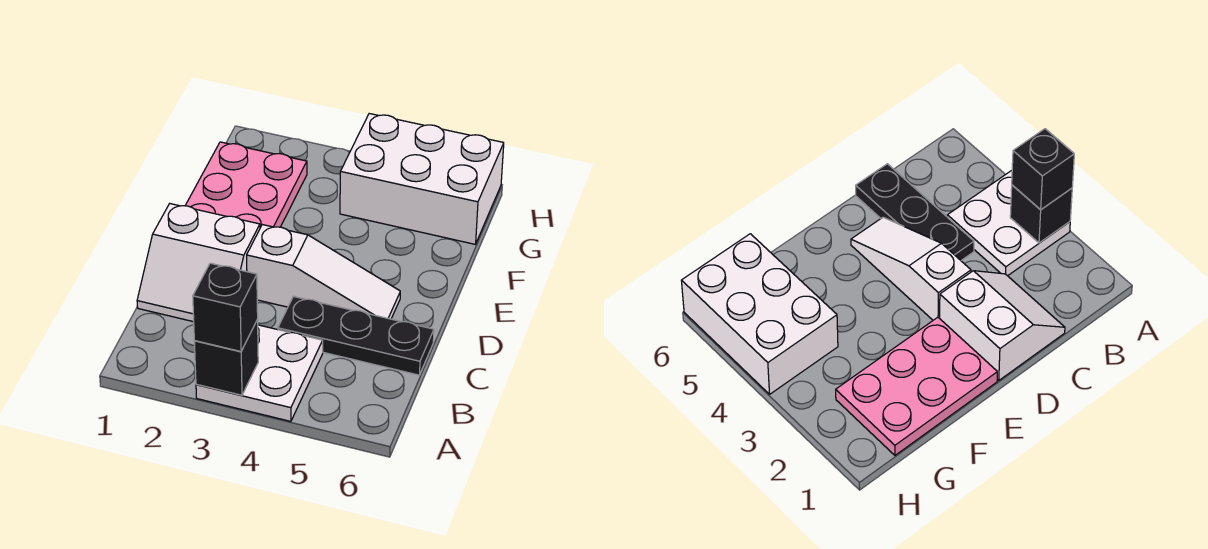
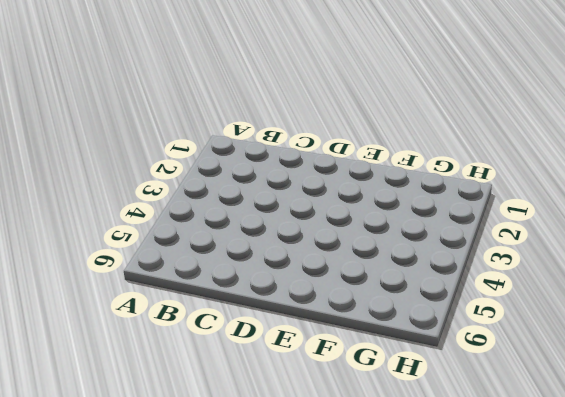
none -> white 2x2 plate [196,325,323,421]
none -> white 2x2 slope [137,204,260,322]

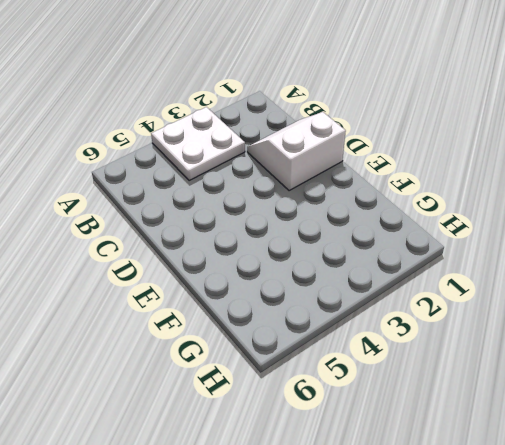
none -> black 1x3 plate [278,296,434,375]
none -> white 1x3 slope [247,225,400,319]

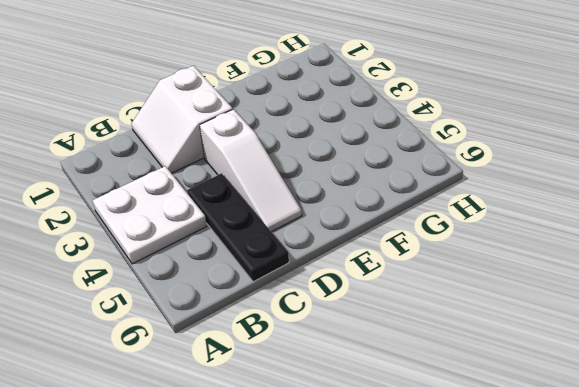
none -> pink 2x3 plate [185,142,307,228]
none -> white 2x3 brick [340,114,504,244]

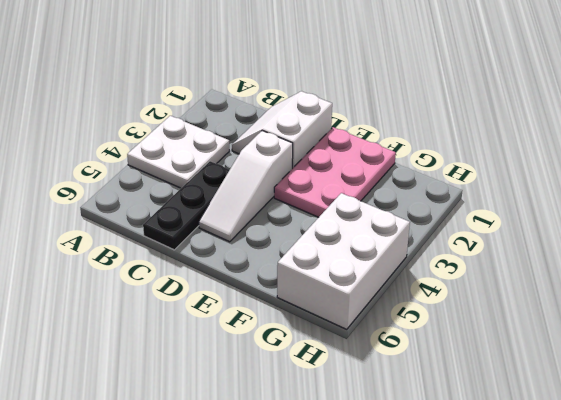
pink 2x3 plate [274,127,396,217] -> pink 2x3 plate turned to [185,142,307,228]
none -> black 1x1 brick [194,320,258,395]
none -> black 1x1 brick [193,263,258,351]

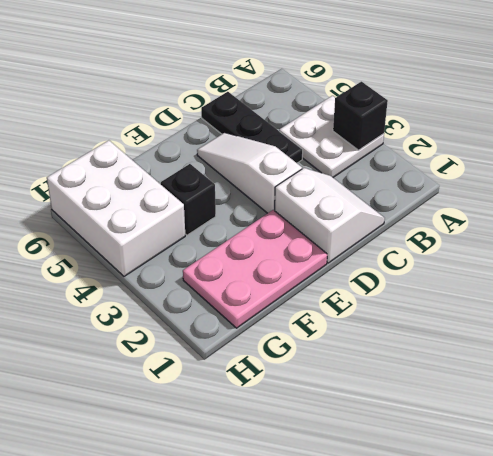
black 1x1 brick [161,164,216,235] -> black 1x1 brick moved to [193,263,258,351]

